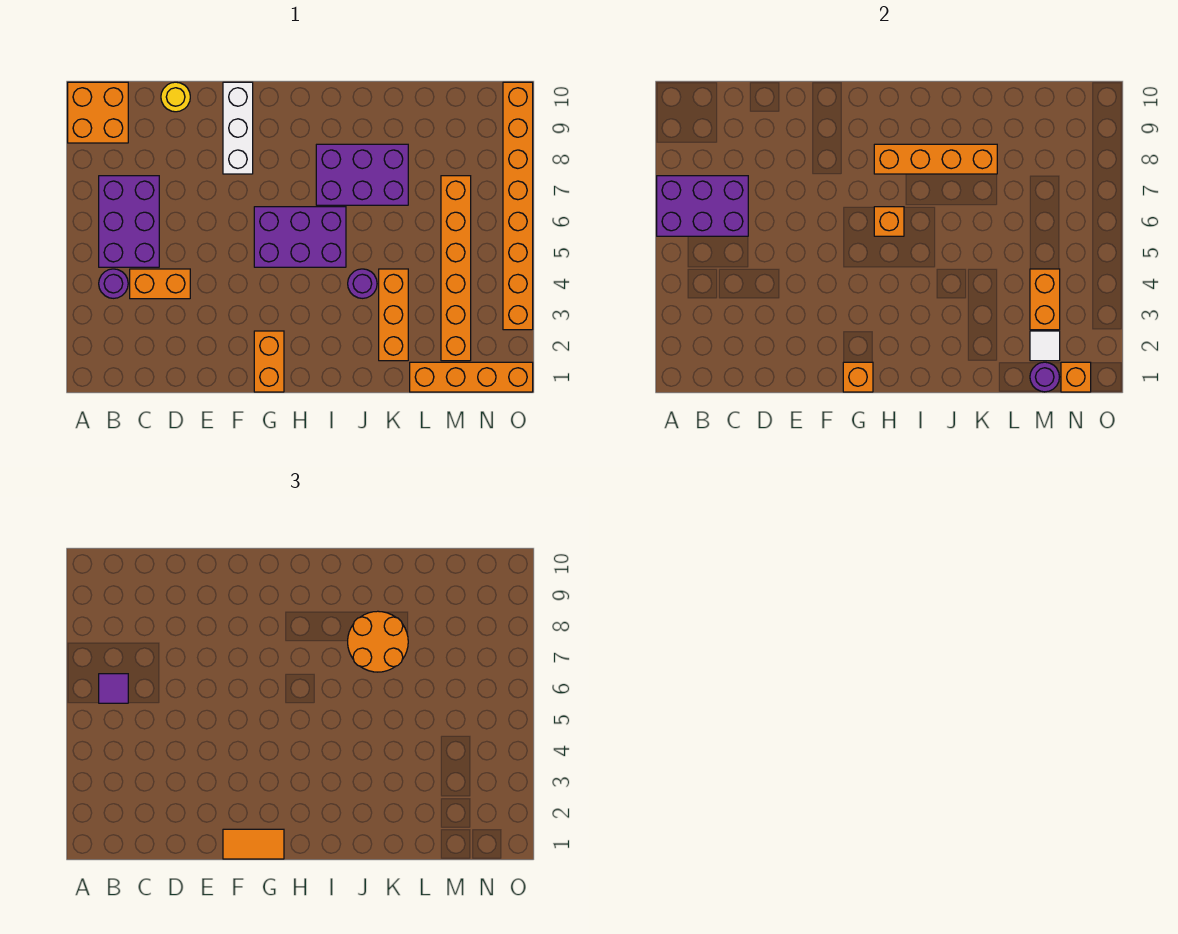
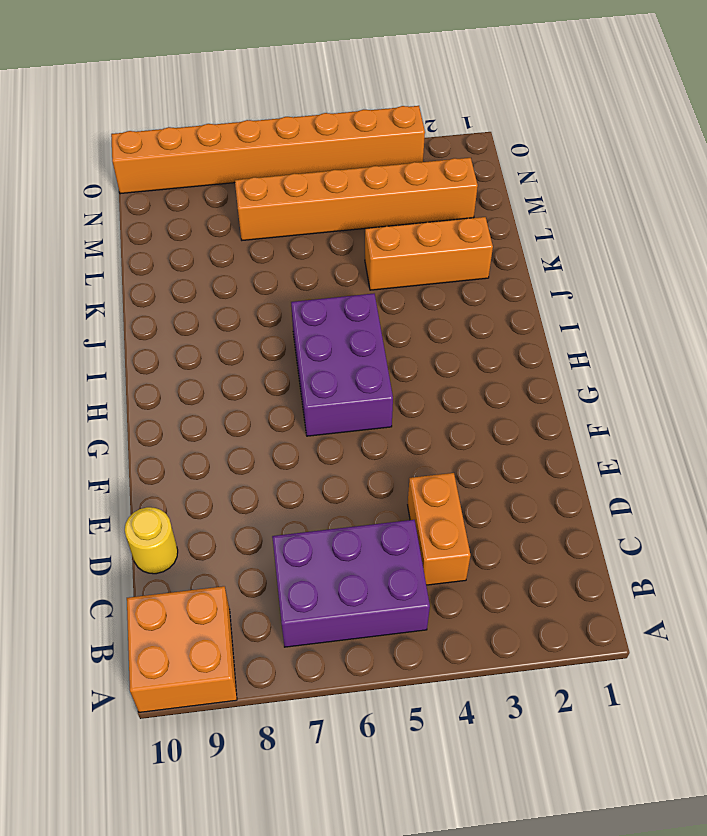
none -> purple 1x1 round brick [99,269,128,298]
none -> white 1x3 brick [223,82,253,174]
none -> orange 1x2 brick [254,331,284,392]

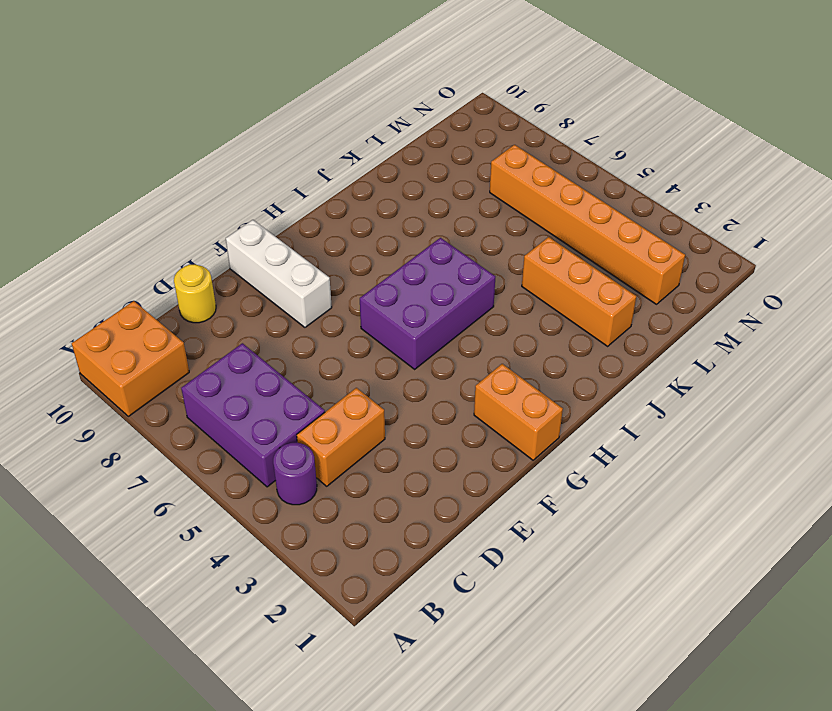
none -> purple 2x3 brick [316,144,408,205]
none -> purple 1x1 round brick [348,269,377,298]
none -> orange 1x4 brick [410,362,533,392]

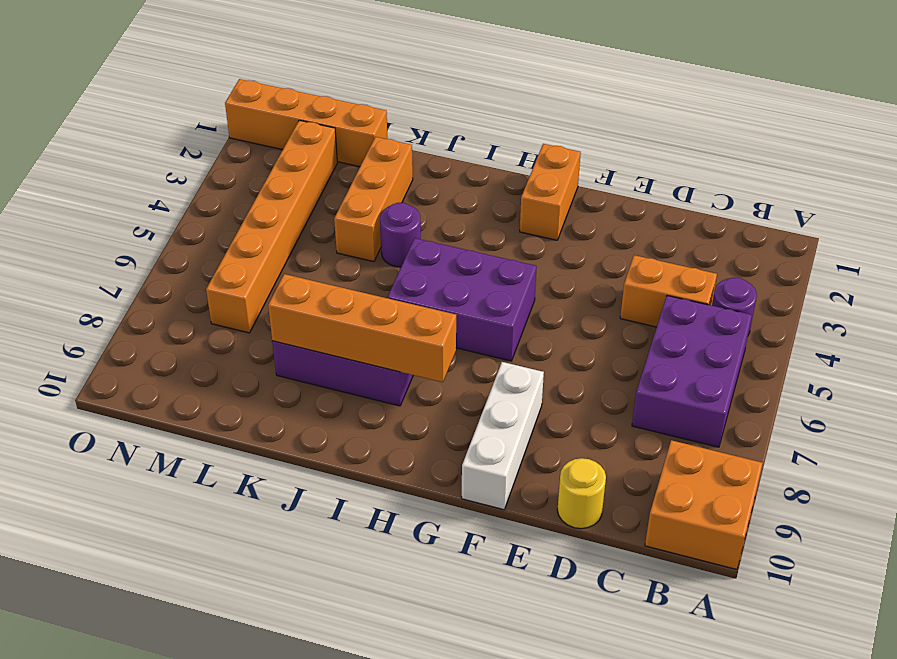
none -> orange 1x8 brick [503,82,533,330]
none -> purple 2x3 brick [657,176,748,236]
none -> orange 1x1 brick [843,362,873,392]

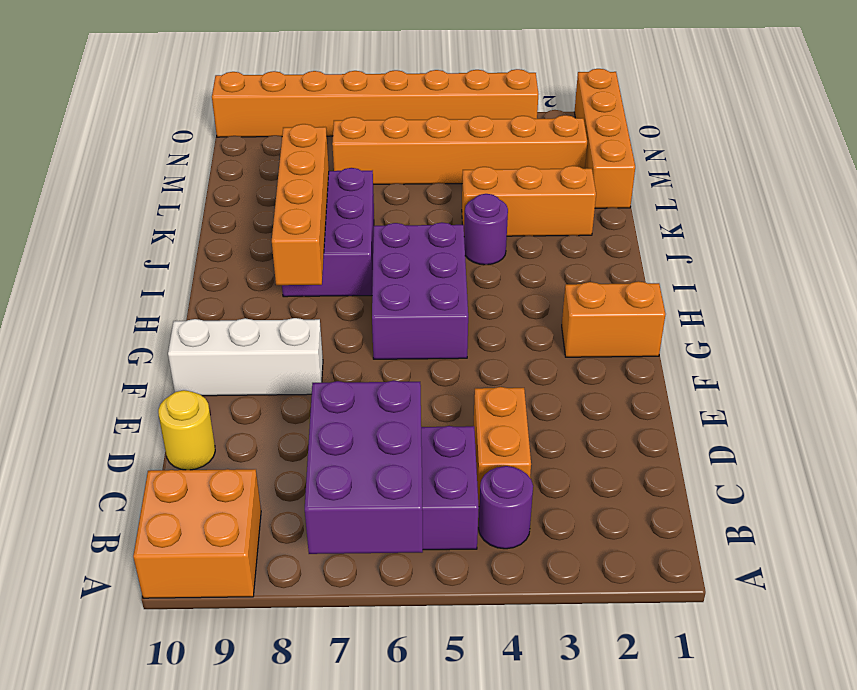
none -> orange 1x1 brick [843,362,873,392]
none -> orange 1x1 brick [874,207,904,236]
none -> purple 1x1 round brick [1030,362,1059,392]

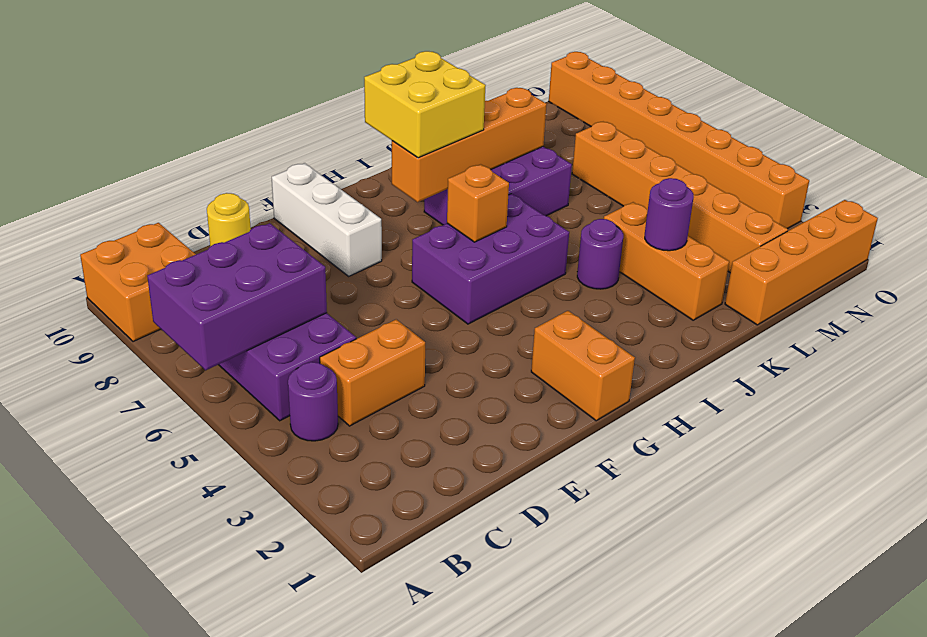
yellow 2x2 brick [364,51,486,158] -> none
purple 1x1 round brick [645,178,694,251] -> purple 1x1 round brick moved to [1030,362,1059,392]
none -> orange 1x1 brick [843,362,873,392]
none -> white 1x1 tile [1030,331,1060,361]
none -> orange 1x2 brick [1030,269,1060,330]

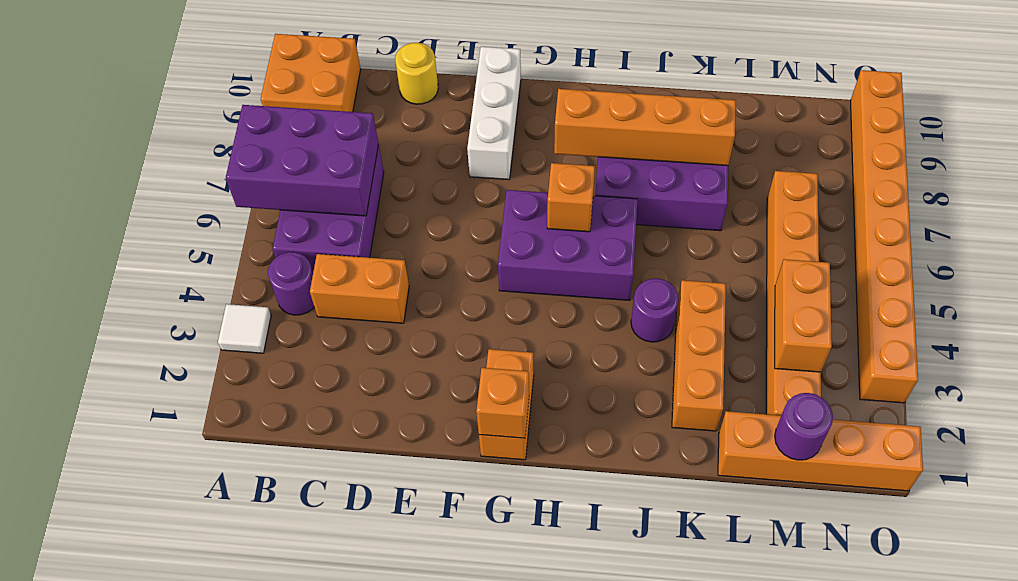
white 1x1 tile [218,304,271,353] -> white 1x1 tile moved to [1030,331,1060,361]
none -> orange 1x1 brick [1061,362,1091,392]
none -> purple 1x1 tile [99,674,128,703]
none -> orange 1x2 tile [223,829,284,859]

